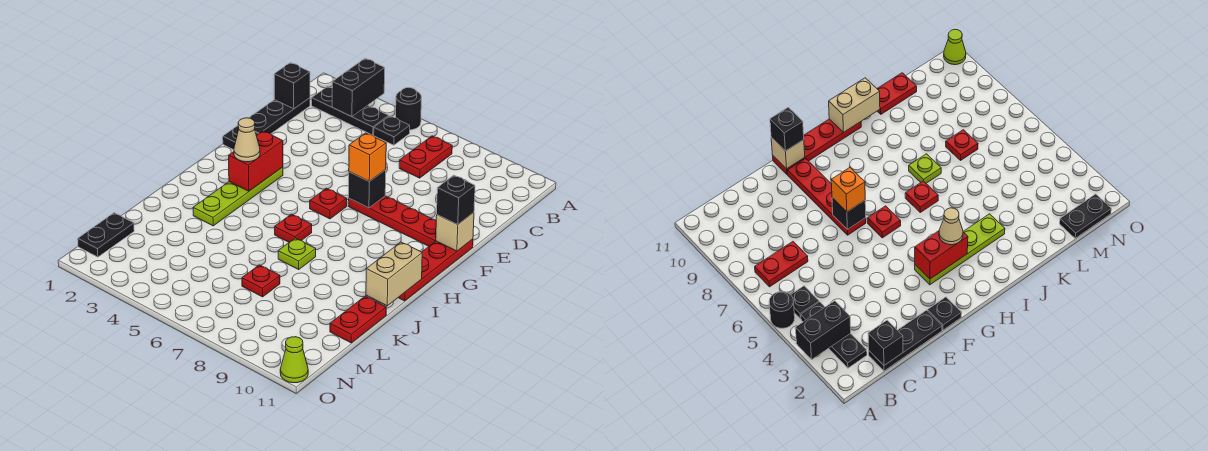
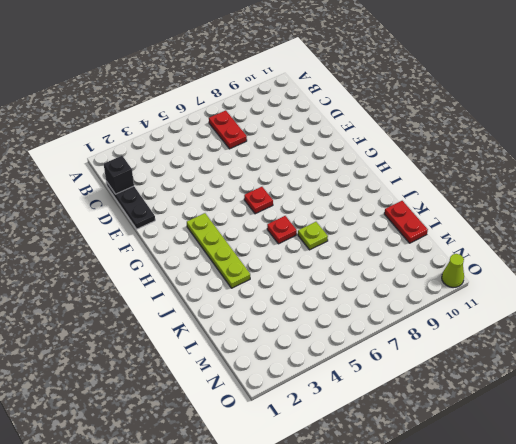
none -> black 1x1 round brick [396,88,421,130]
none -> black 1x3 plate [312,86,389,135]
none -> black 1x1 plate [374,116,410,145]

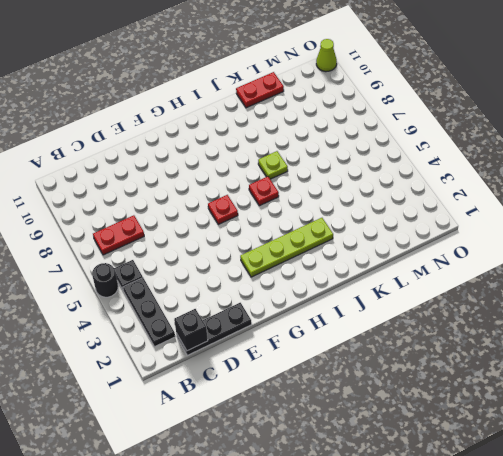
none -> black 1x1 plate [223,126,258,150]
none -> red 1x4 plate [348,196,436,246]
none -> red 1x4 plate [398,239,473,301]

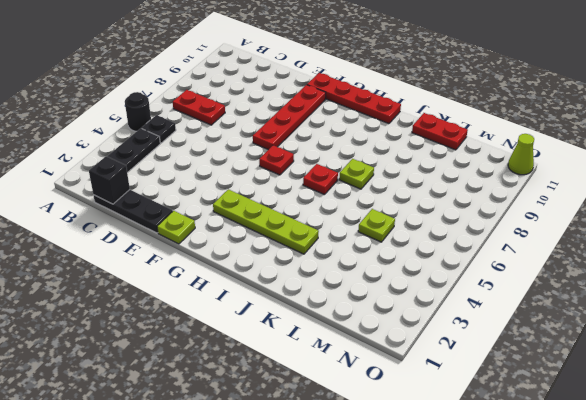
lime 1x1 plate [157,211,195,244] -> black 1x1 plate [223,126,258,150]
lime 1x1 plate [358,209,395,242] -> none
none -> red 1x1 plate [242,265,280,297]
none -> black 1x2 plate [78,213,134,257]
none -> black 1x2 brick [332,59,385,117]

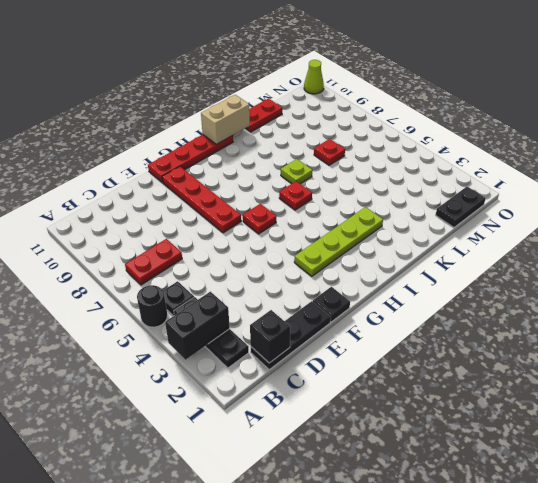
none -> black 1x1 brick [349,170,386,208]
none -> tan 1x1 brick [436,213,474,251]
none -> red 1x2 brick [229,131,283,191]

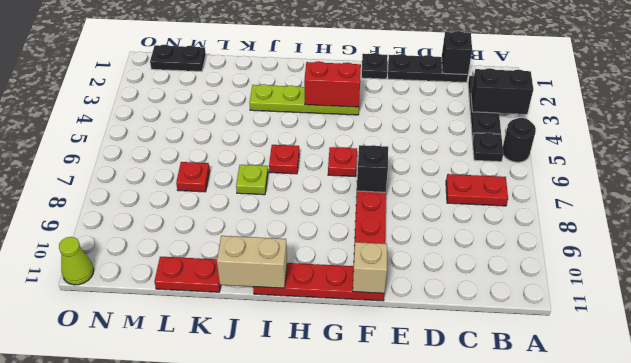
none -> orange 1x1 brick [349,133,386,181]
none -> black 1x1 brick [437,175,475,225]
none -> tan 1x1 cone [234,118,260,162]

